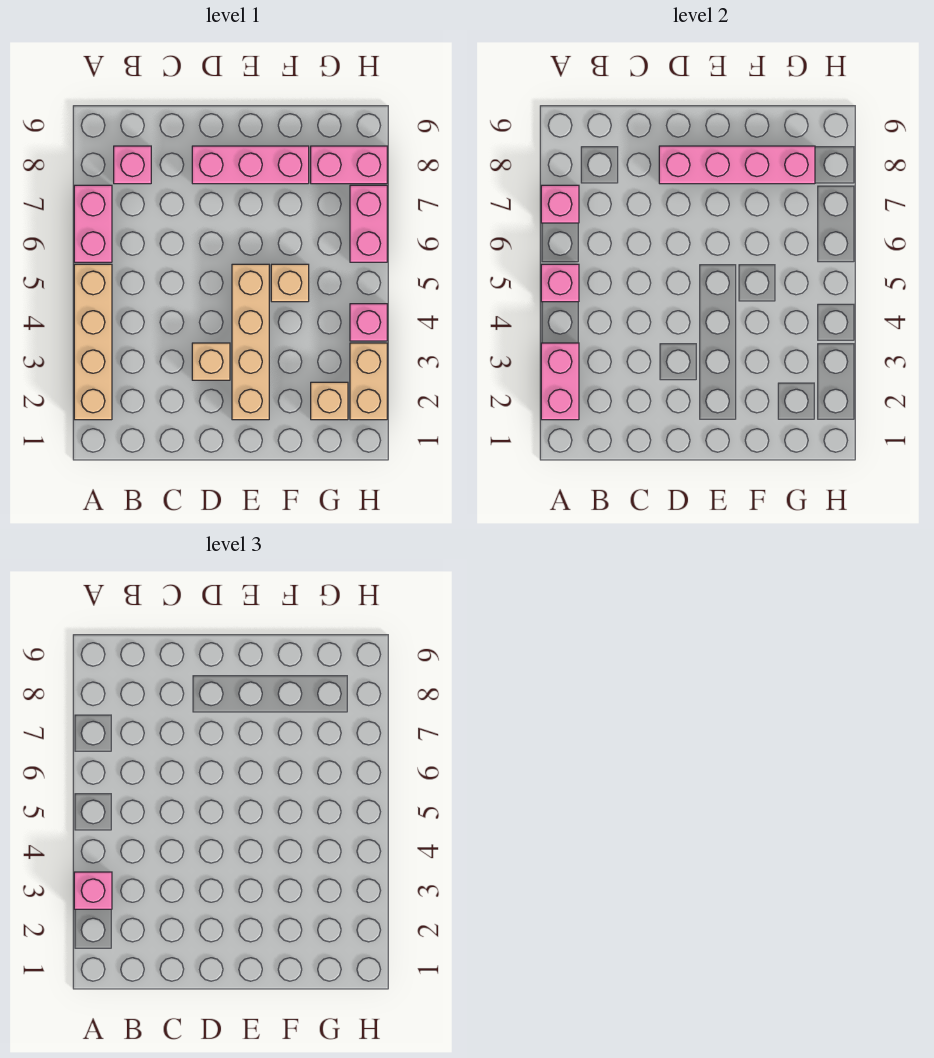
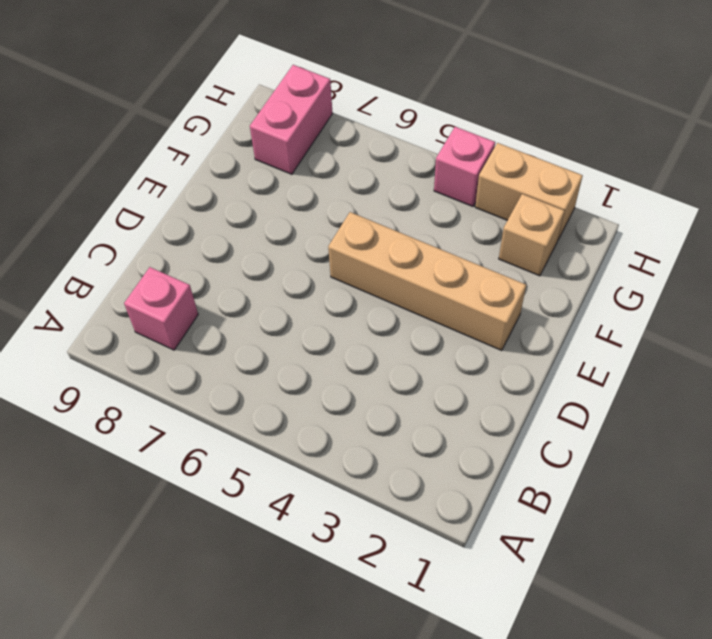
none -> tan 1x4 brick [74,264,112,420]
none -> pink 1x2 brick [74,185,112,262]
none -> tan 1x1 brick [192,343,230,380]

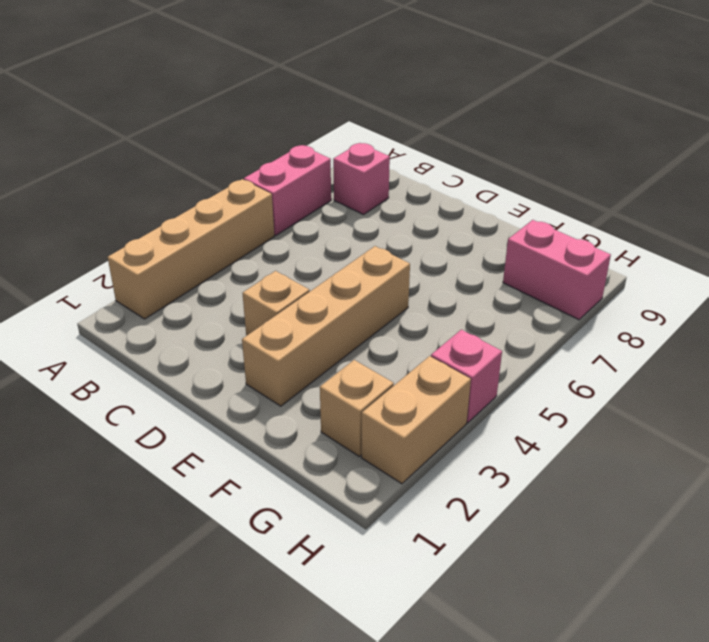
none -> pink 1x3 brick [192,146,309,184]
none -> tan 1x1 brick [271,264,309,302]
none -> pink 1x2 brick [350,185,387,262]

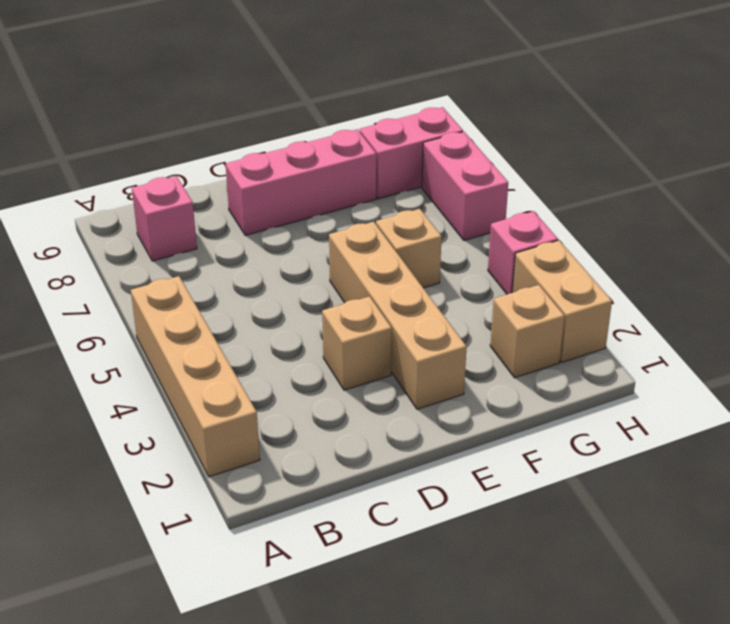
none -> pink 1x2 brick [74,185,112,262]
none -> pink 1x2 brick [541,343,579,420]
none -> pink 1x1 brick [541,264,579,302]

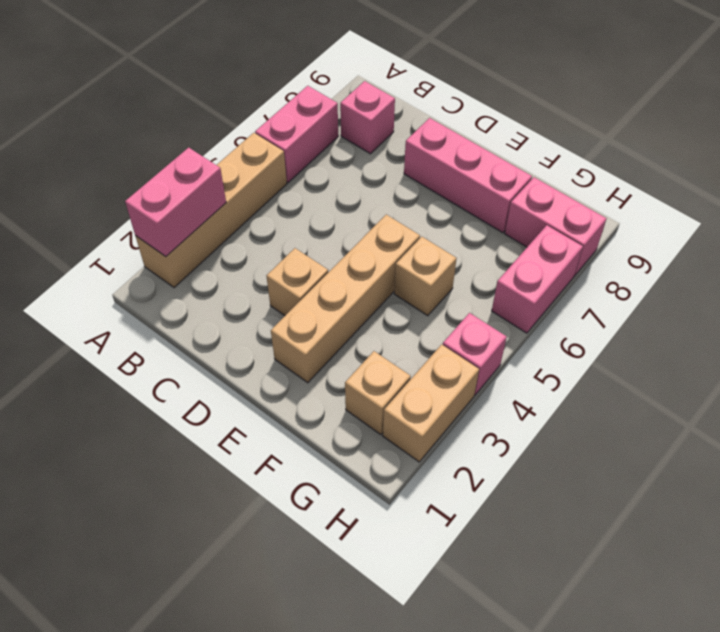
none -> pink 1x1 brick [541,264,579,302]
none -> pink 1x1 brick [541,185,579,223]
none -> pink 1x4 brick [659,146,815,184]

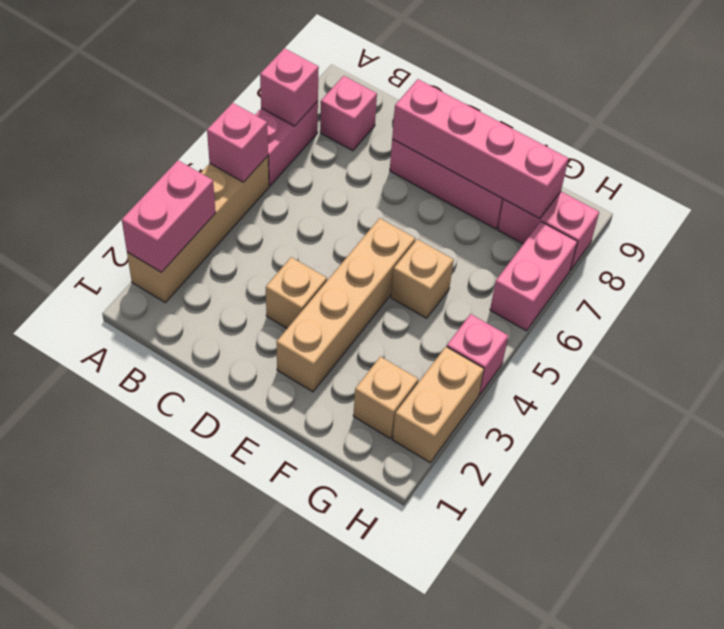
none -> pink 1x1 brick [74,872,112,909]

